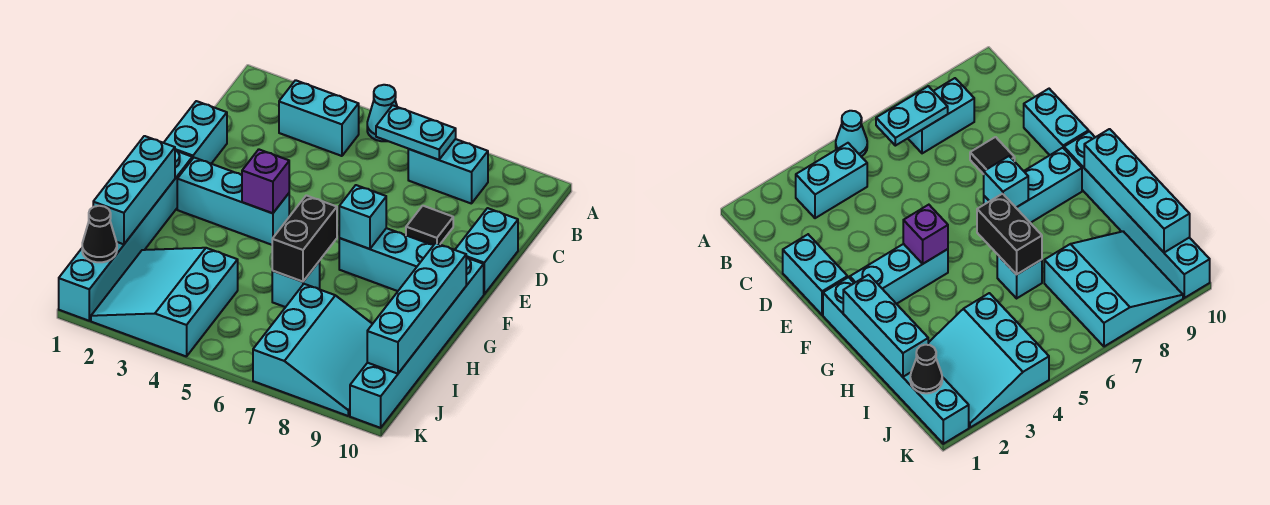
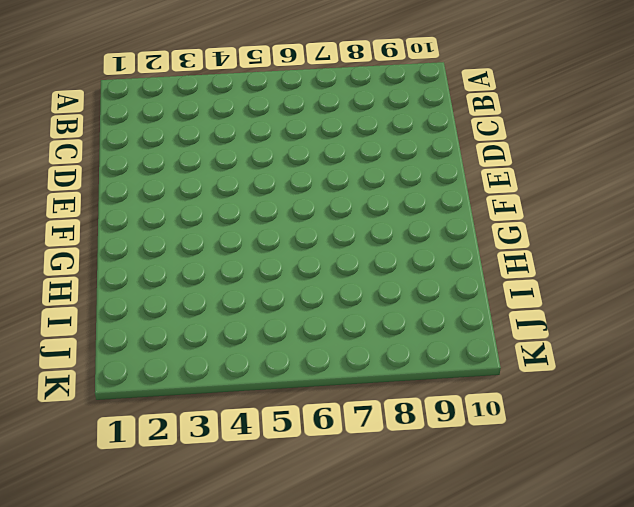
none -> cyan 1x1 cone [367,85,397,141]
none -> cyan 1x2 brick [279,80,359,156]
none -> cyan 1x2 brick [408,139,488,204]

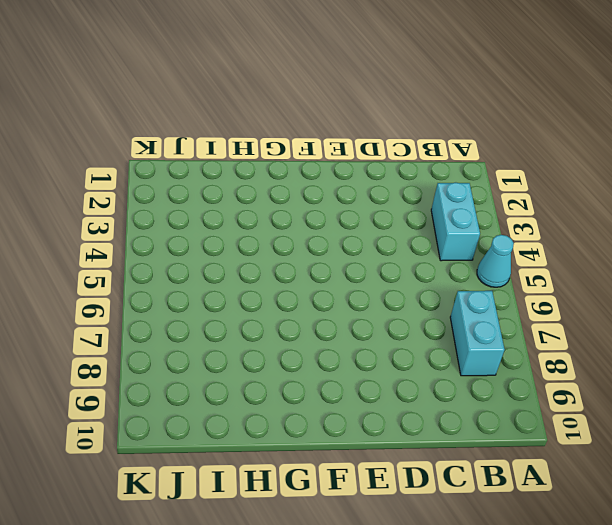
none -> cyan 1x2 brick [164,101,227,164]
none -> black 1x1 tile [406,206,453,245]
none -> cyan 1x2 brick [455,208,518,294]

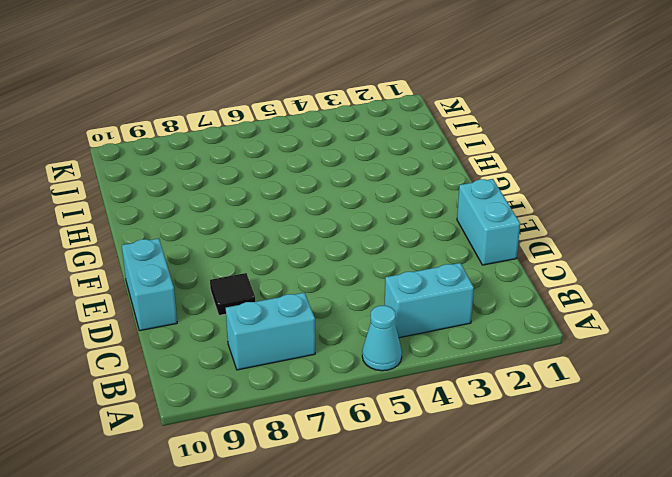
none -> cyan 1x6 brick [59,150,192,321]
none -> cyan 1x3 brick [177,158,289,245]
none -> cyan 1x3 brick [339,228,433,291]

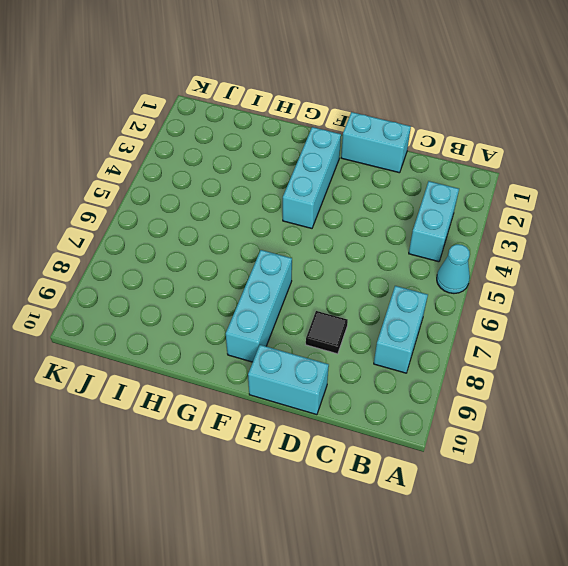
none -> cyan 1x6 brick [59,150,192,321]
none -> cyan 1x6 brick [350,257,484,428]
none -> cyan 1x1 brick [272,261,320,307]

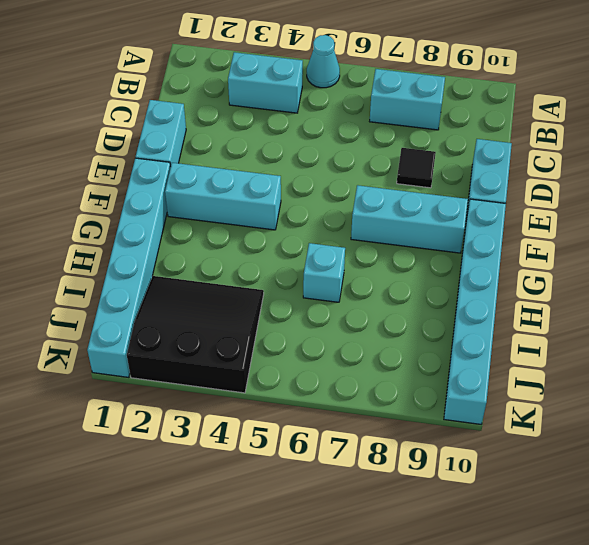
black 3x3 slope [127,276,264,393] -> cyan 3x3 slope [91,248,238,357]
none -> cyan 3x3 slope [253,284,372,416]
none -> cyan 1x2 plate [376,105,456,160]
none -> purple 1x1 brick [242,149,289,213]

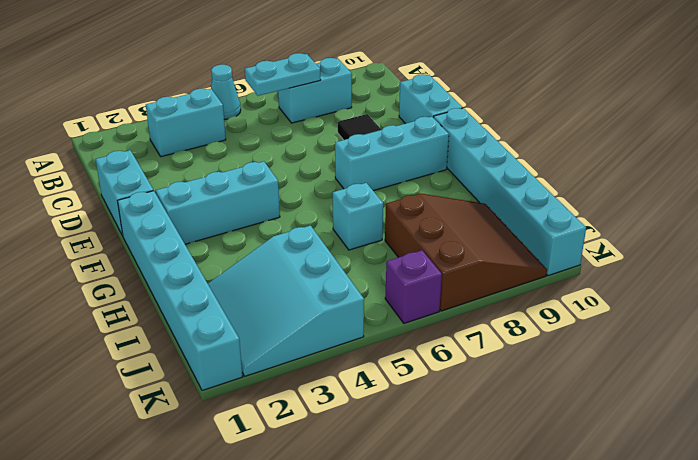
brown 3x3 slope [385,194,547,311] -> cyan 3x3 slope [253,284,372,416]
purple 1x1 brick [385,250,442,323] -> purple 1x1 brick moved to [242,149,289,213]
none -> cyan 1x1 brick [339,185,386,249]
none -> cyan 1x3 brick [93,136,175,244]
none -> black 1x2 brick [272,195,337,282]

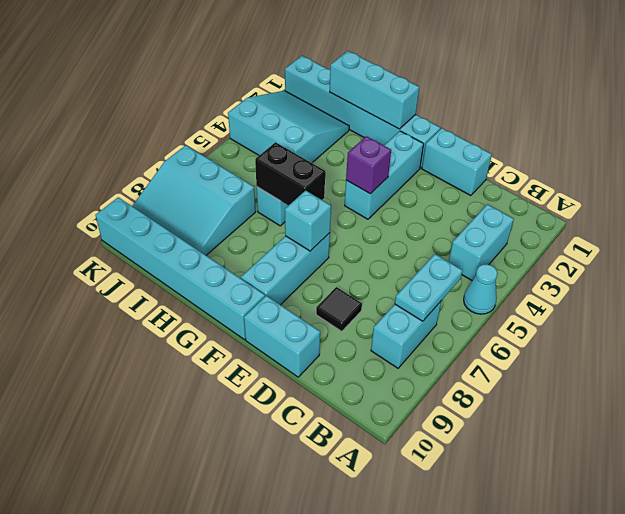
none -> cyan 1x4 brick [367,243,466,374]
none -> black 1x1 cone [82,206,117,262]

